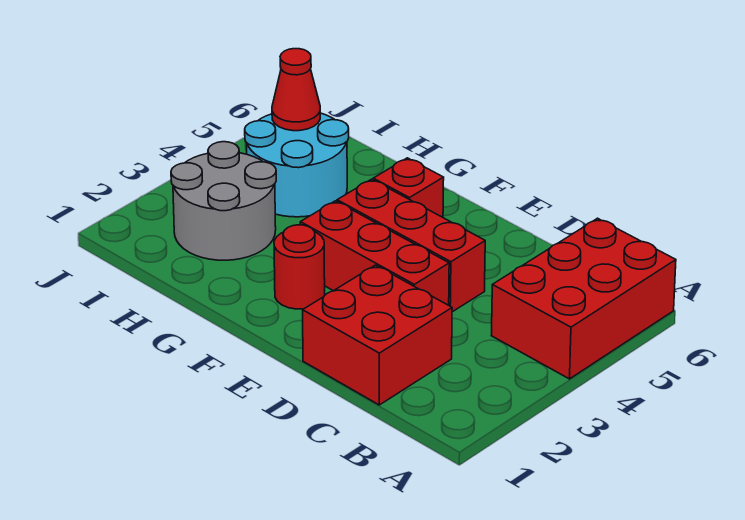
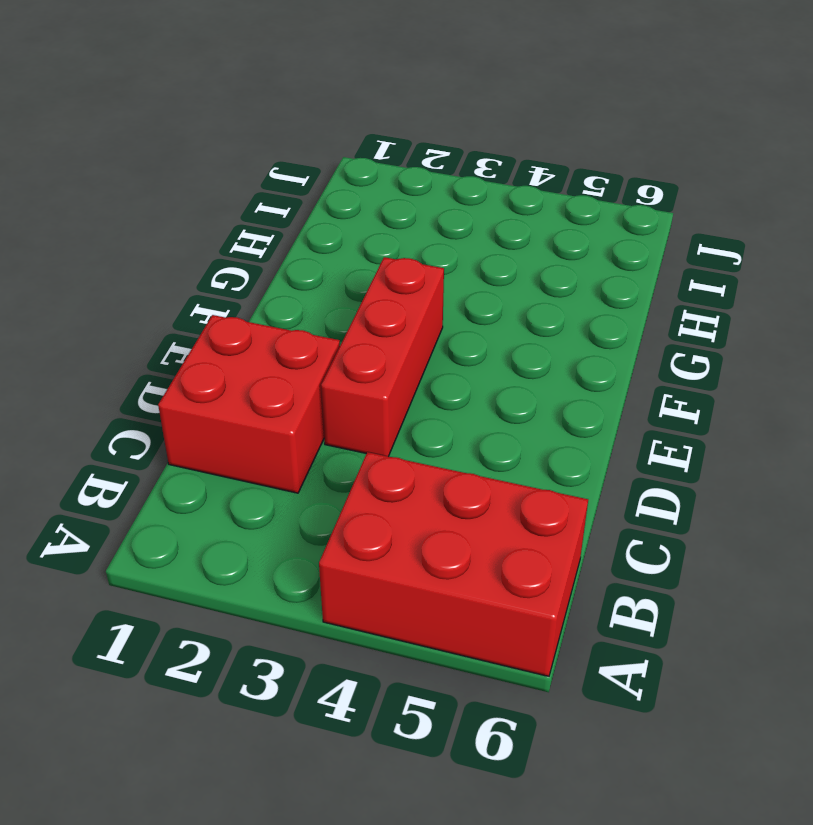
none -> red 1x3 brick [337,179,485,312]
none -> red 1x1 round brick [274,225,325,309]

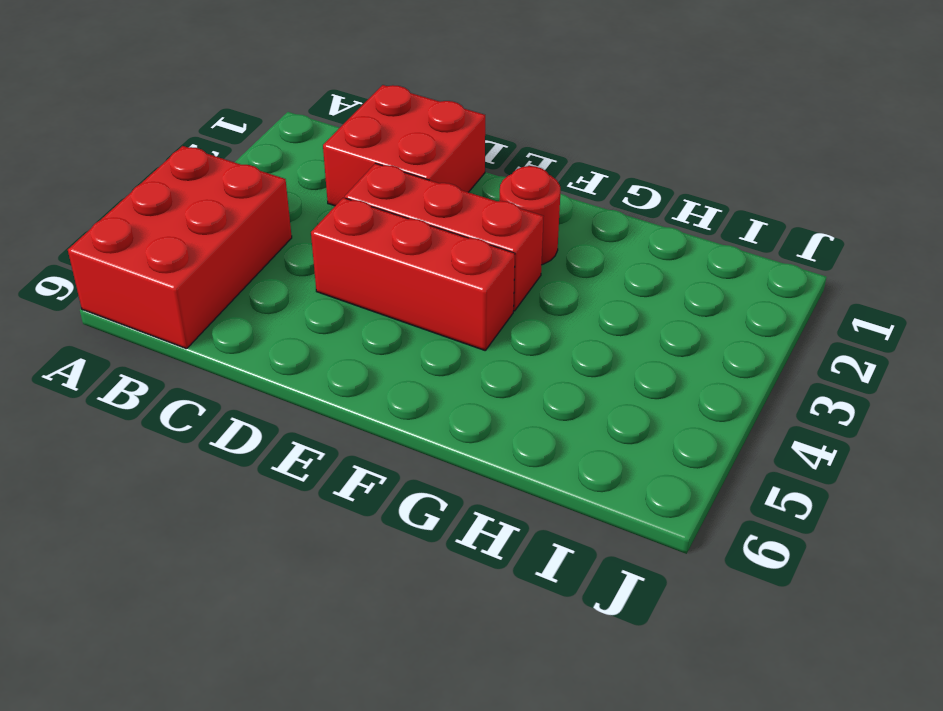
none -> red 1x1 brick [373,158,444,217]
none -> grey 2x2 round brick [171,142,276,260]

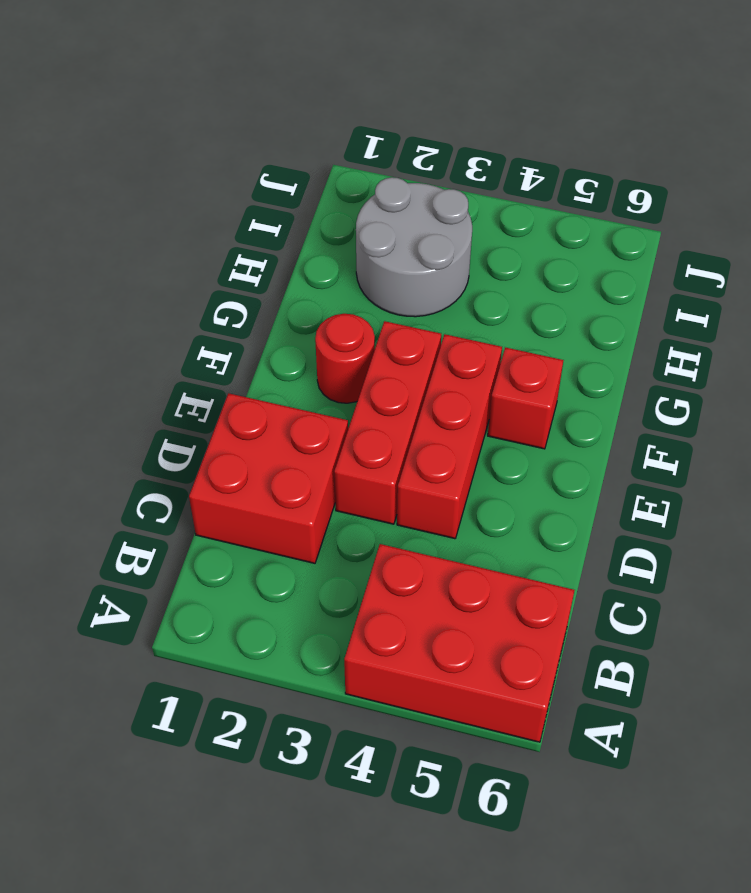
none -> cyan 2x2 round brick [245,113,349,217]
none -> red 1x1 cone [272,49,320,131]

